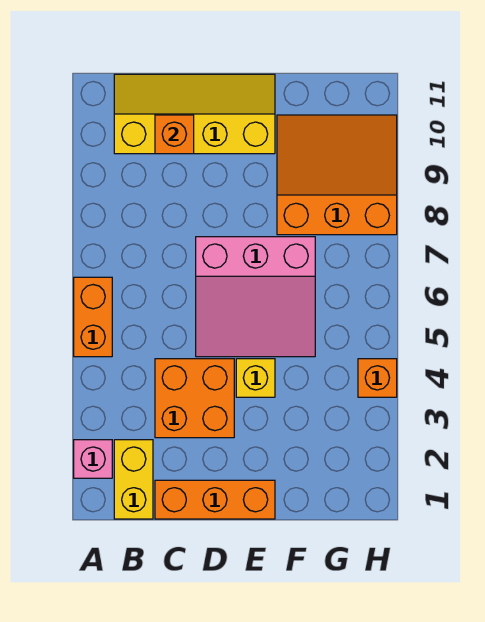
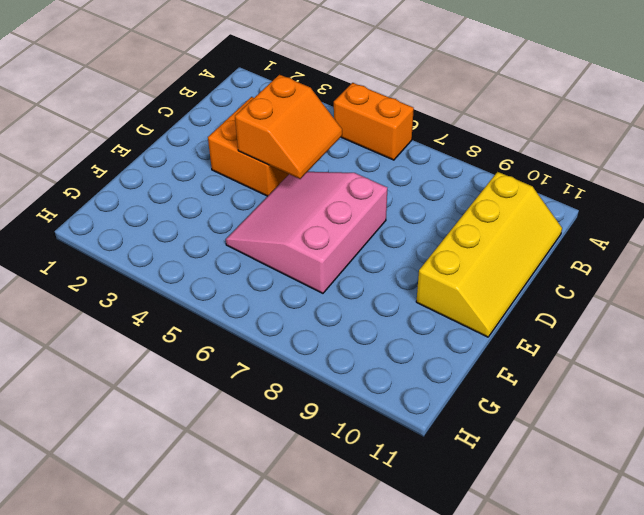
orange 2x2 slope [235,75,342,179] -> none
none -> pink 1x1 brick [74,440,112,478]
none -> yellow 1x2 brick [114,440,153,519]

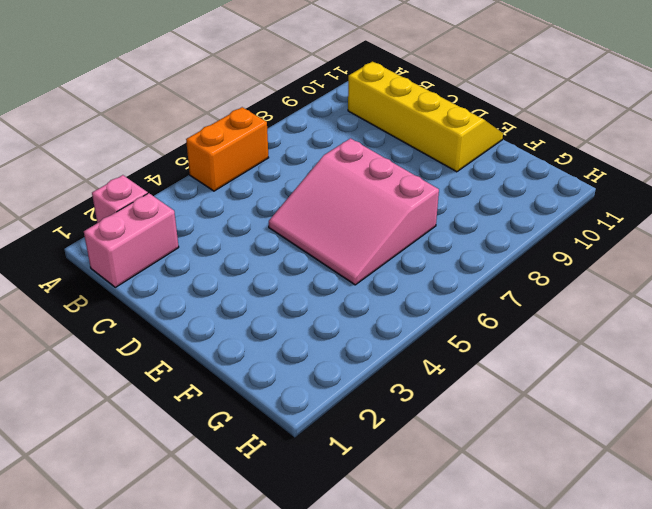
pink 1x2 brick [84,193,179,287] -> yellow 1x2 brick [114,440,153,519]
none -> orange 1x3 brick [155,480,275,519]
none -> orange 2x2 brick [155,359,234,438]

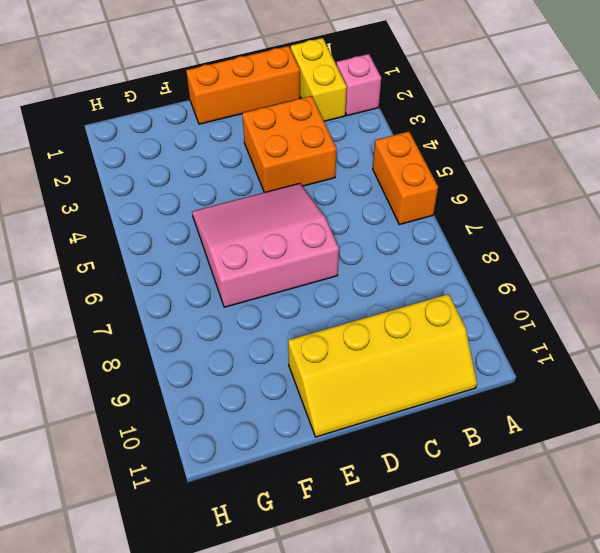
none -> yellow 1x1 brick [236,359,275,397]
none -> orange 3x3 slope [277,115,397,235]

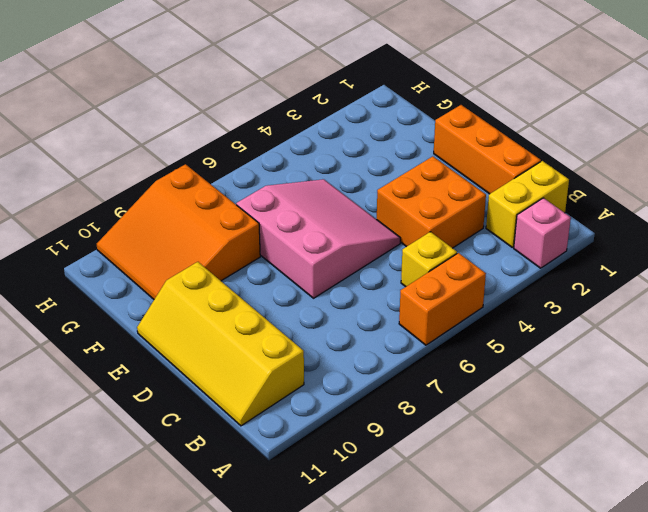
yellow 1x1 brick [401,232,457,287] -> yellow 1x1 brick moved to [236,359,275,397]
none -> orange 1x1 brick [358,359,397,397]
none -> orange 1x1 brick [155,115,194,154]

